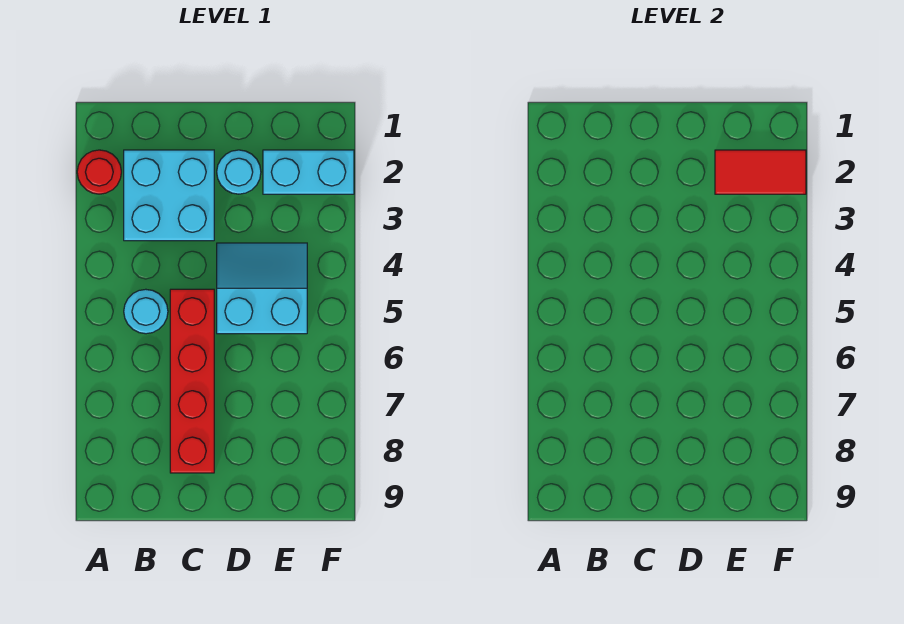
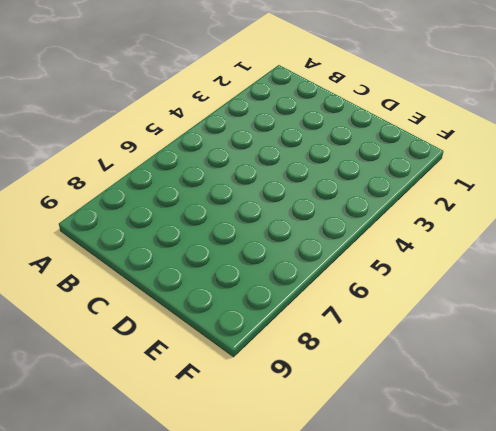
none -> red 1x1 round brick [77,150,121,194]
none -> cyan 2x2 brick [124,150,214,241]

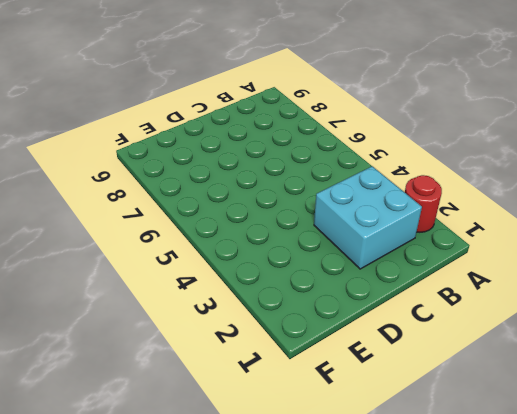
none -> cyan 1x1 round brick [124,289,168,334]
none -> red 1x4 brick [170,289,214,473]

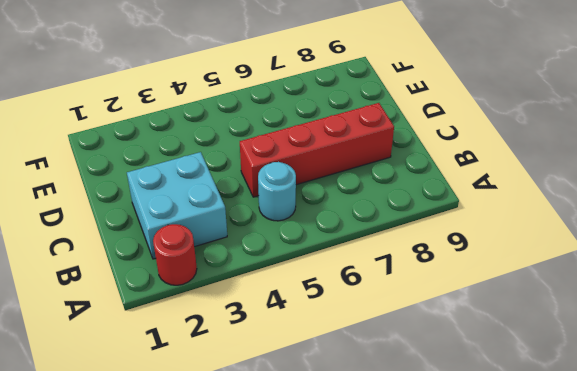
none -> cyan 1x1 round brick [217,150,261,194]
none -> cyan 2x2 slope [217,243,307,334]

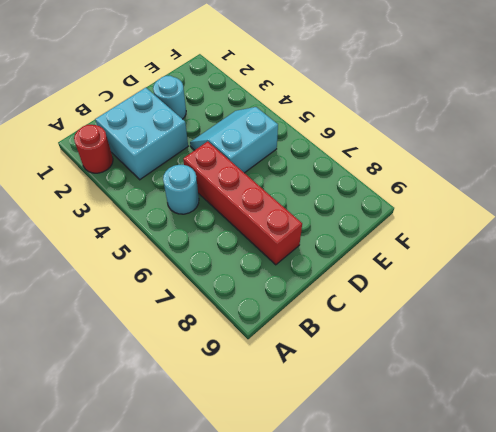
none -> cyan 1x2 brick [263,150,354,194]
none -> red 1x2 tile [715,150,806,194]

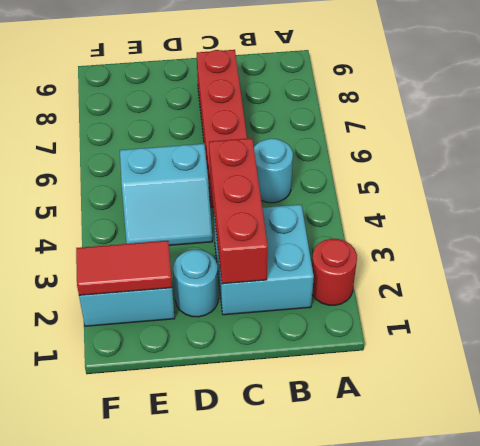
red 1x3 brick [209,138,268,284] -> none

